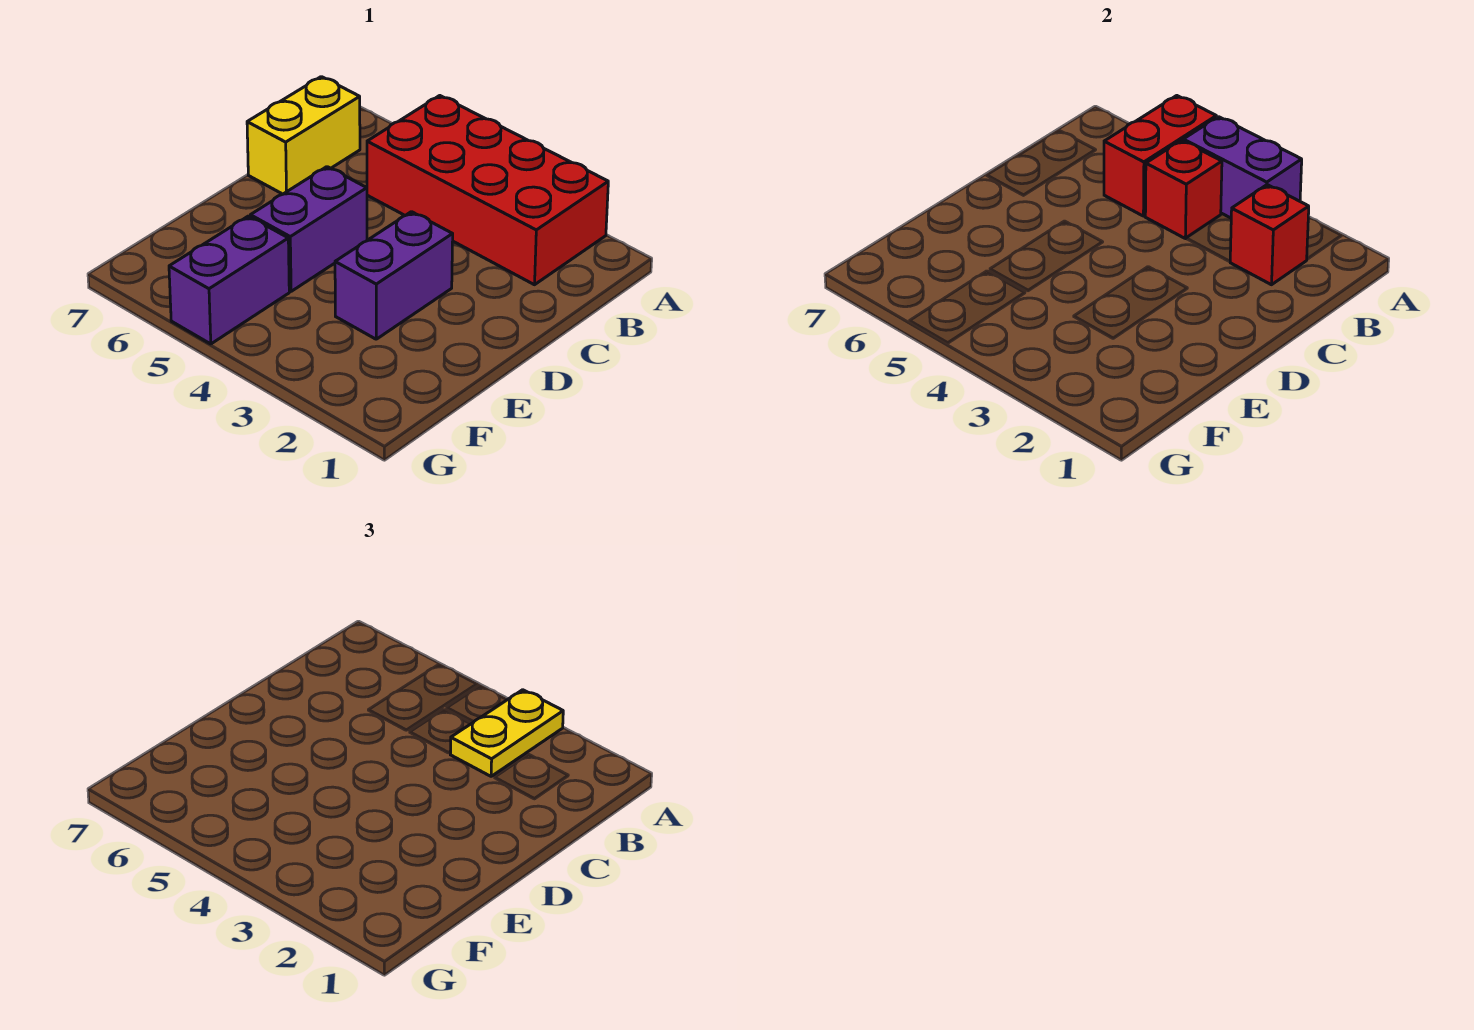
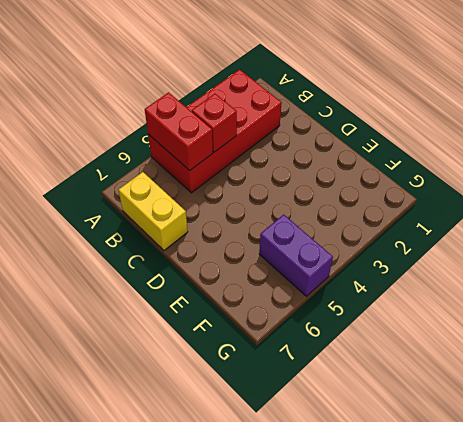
none -> purple 1x2 brick [335,212,453,339]
none -> purple 1x2 brick [250,167,367,291]

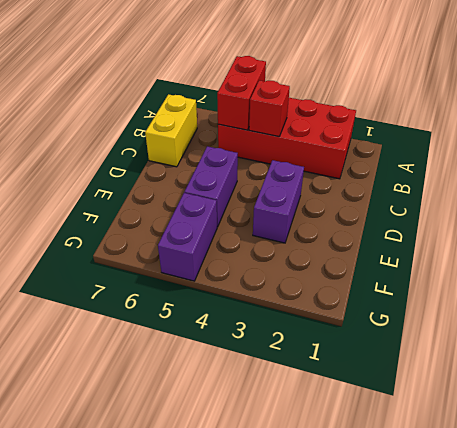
none -> purple 1x2 brick [1183,117,1302,218]
none -> red 1x1 brick [1230,185,1309,285]

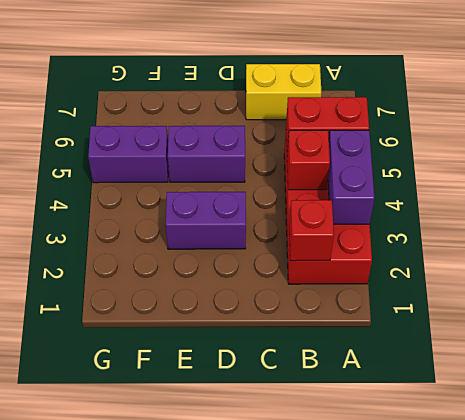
none -> yellow 1x2 plate [451,690,563,776]

